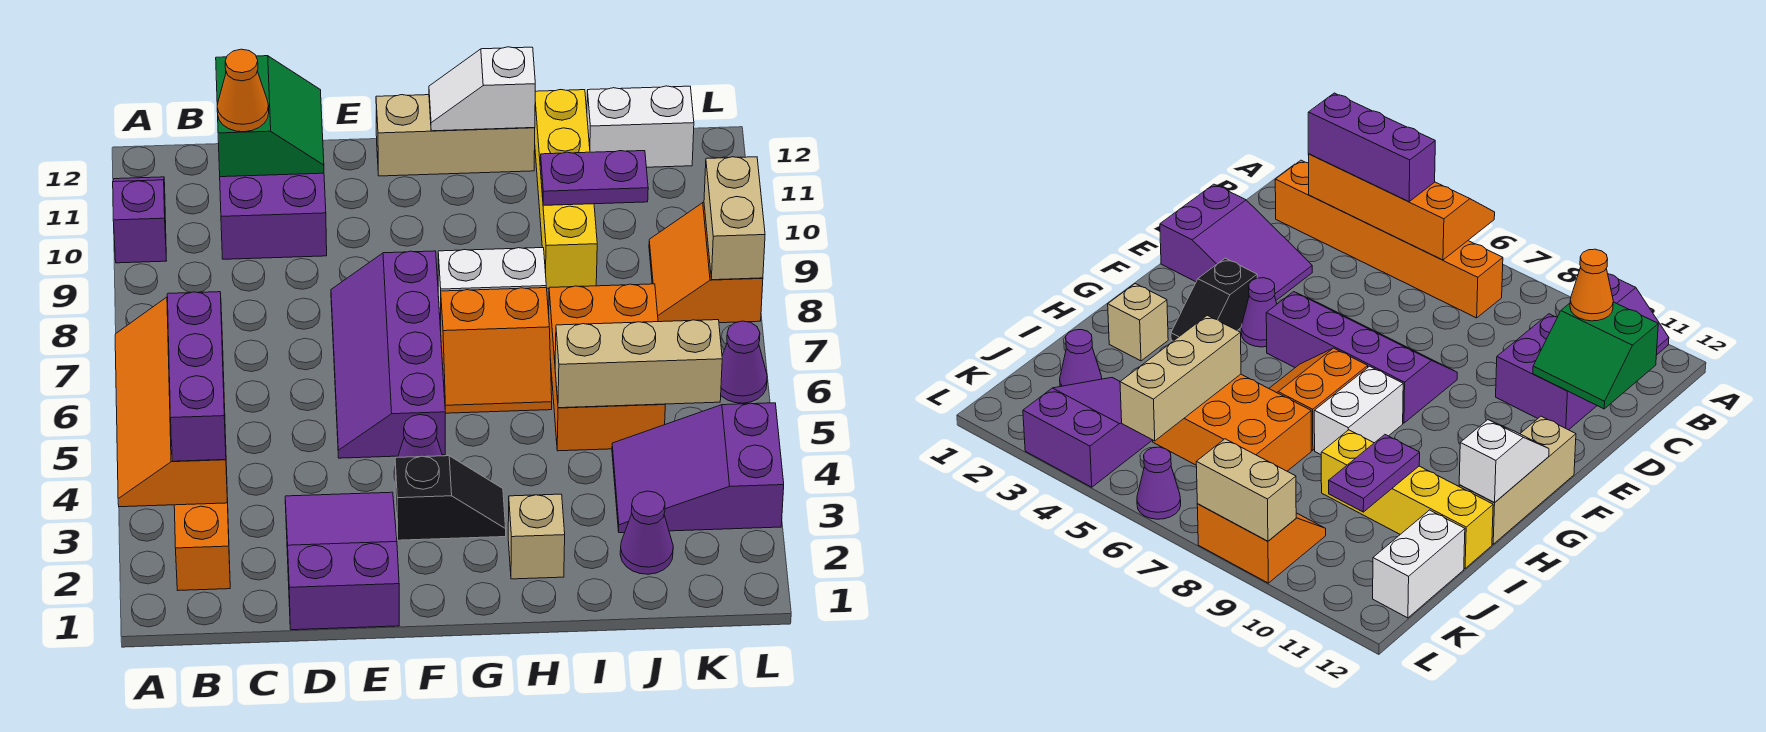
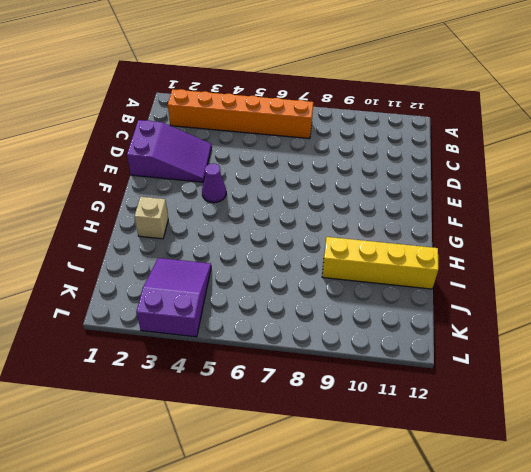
none -> purple 1x2 slope [113,177,166,263]
none -> purple 2x2 brick [220,173,327,259]
none -> purple 2x4 slope [331,251,445,458]

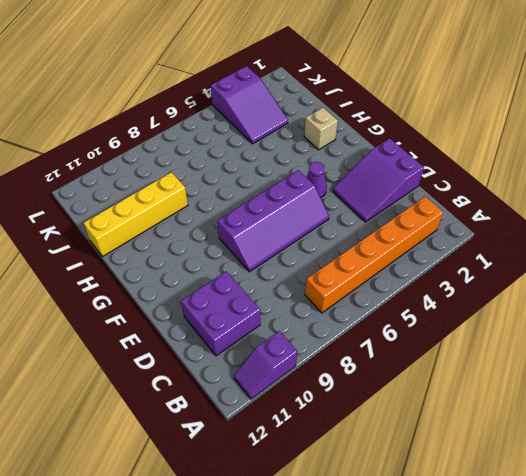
none -> black 1x2 slope [395,456,506,540]
none -> tan 1x3 brick [376,95,535,176]
none -> orange 2x2 slope [440,288,552,413]

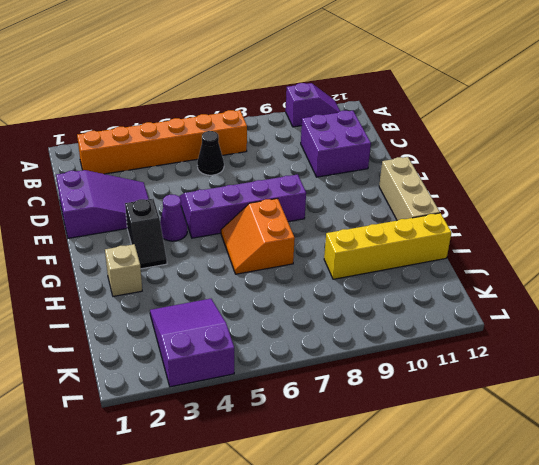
black 1x1 cone [197,131,224,175] -> none
none -> white 1x2 brick [438,248,546,329]
none -> orange 2x3 brick [549,284,665,451]
none -> purple 1x1 cone [620,491,673,574]

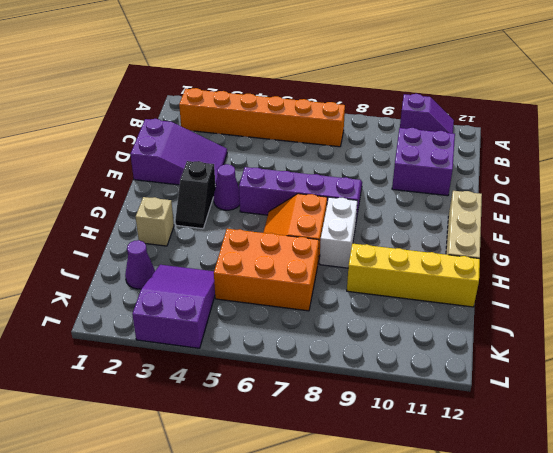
none -> white 1x2 brick [587,86,694,167]
none -> orange 2x2 slope [649,203,763,323]
none -> purple 1x1 cone [721,321,767,403]

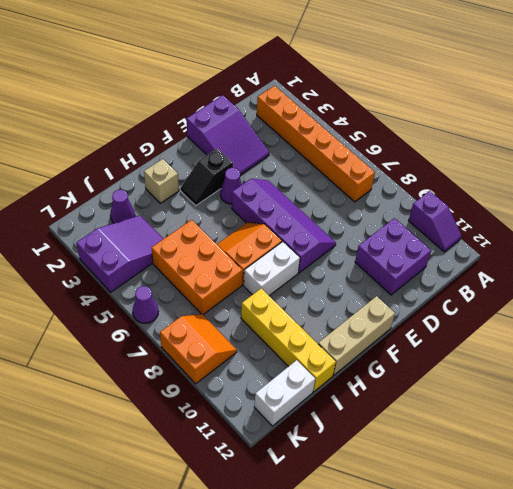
none -> orange 2x4 slope [115,297,227,507]
none -> green 2x2 slope [216,56,324,177]
none -> white 1x2 slope [429,47,535,131]

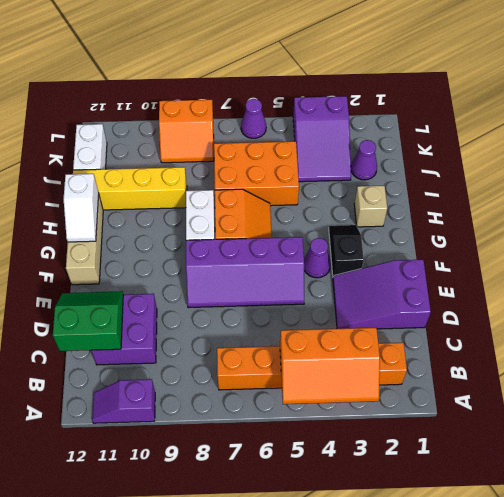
orange 2x3 slope [280,328,380,404] -> orange 2x4 slope [115,297,227,507]
none -> tan 1x3 brick [555,320,722,408]
none -> purple 1x2 plate [540,151,648,205]
none -> tan 1x2 brick [704,157,765,280]

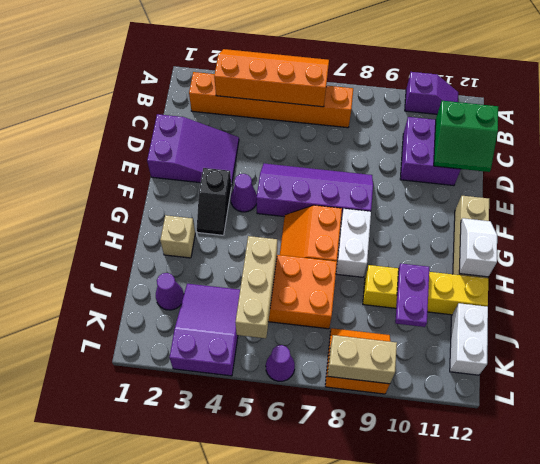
none -> purple 1x3 brick [167,292,226,461]
none -> orange 1x1 cone [217,49,269,132]

